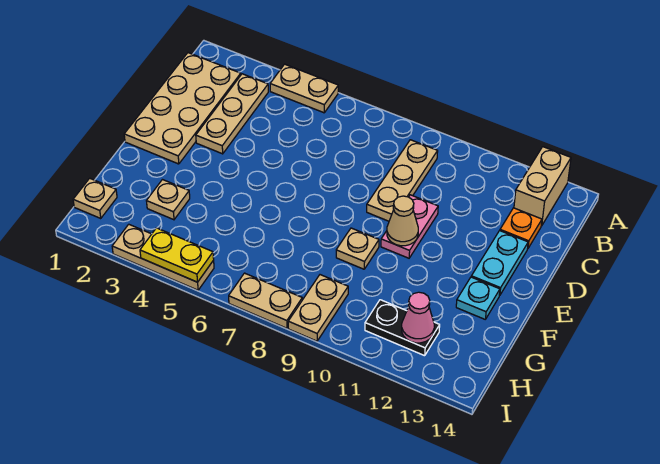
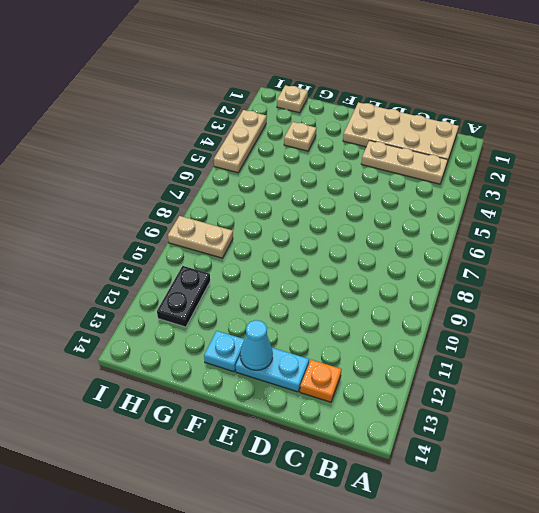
cyan 1x1 cone [240,320,273,370] -> none
none -> tan 1x2 plate [270,64,338,113]
none -> tan 1x2 brick [514,147,571,226]
none -> tan 1x3 plate [367,140,438,221]

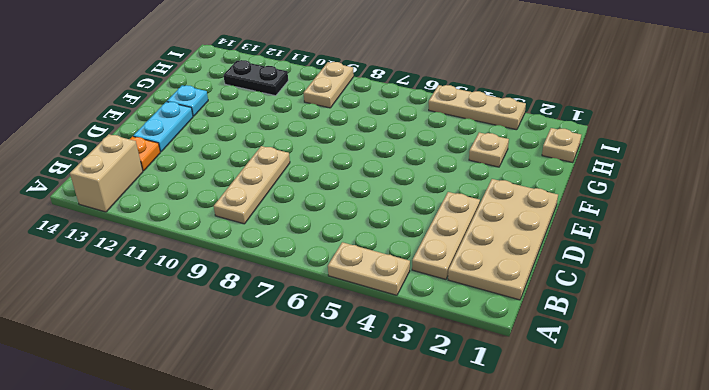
none -> pink 1x2 plate [381,195,438,258]
none -> tan 1x1 plate [336,228,379,269]
none -> tan 1x2 plate [229,273,302,328]

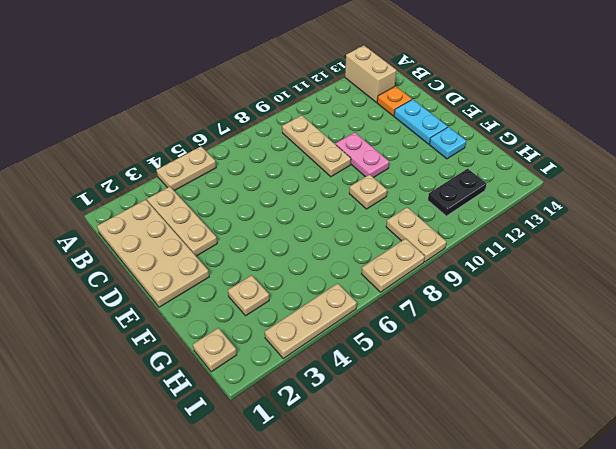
none -> tan 1x1 cone [387,196,418,246]
none -> pink 1x1 cone [402,292,434,343]
none -> yellow 1x2 plate [140,228,214,282]

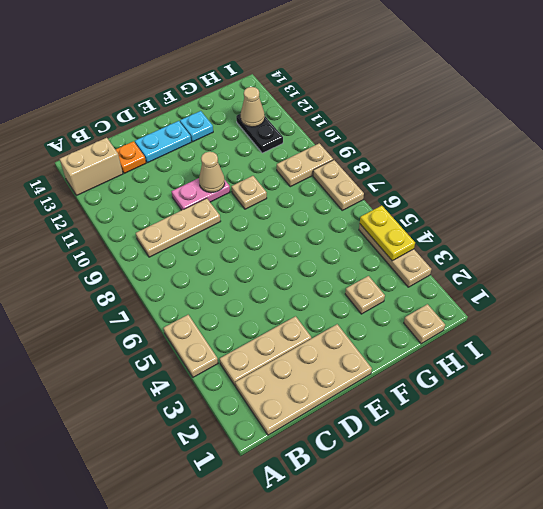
tan 1x1 cone [241,87,265,127] -> pink 1x1 cone [402,292,434,343]

